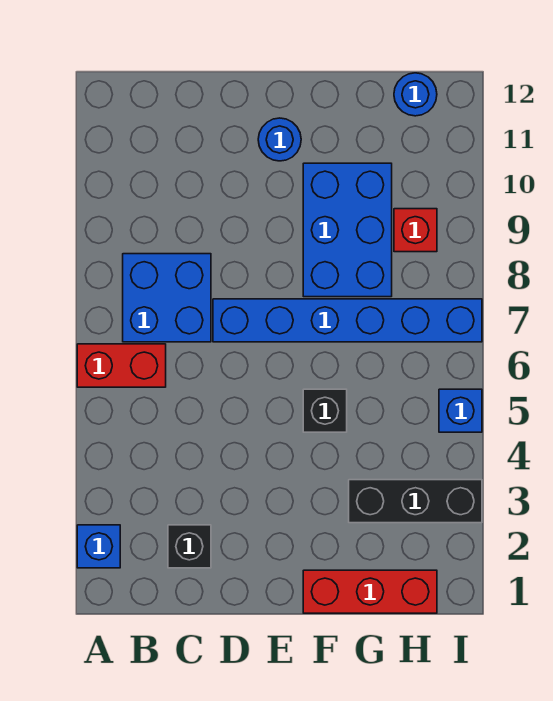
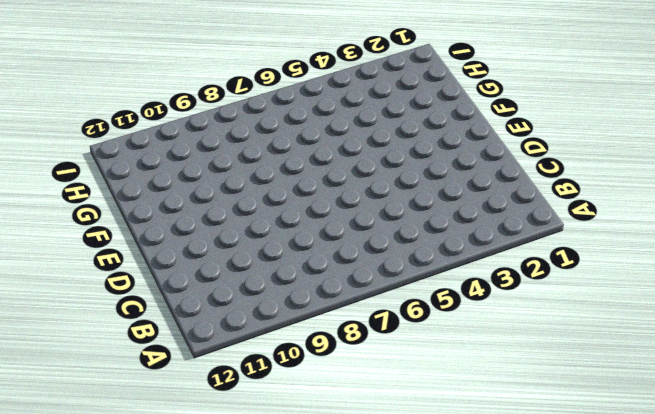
none -> blue 1x1 brick [77,525,120,568]
none -> red 1x2 brick [77,344,166,387]
none -> blue 2x2 brick [123,254,211,342]

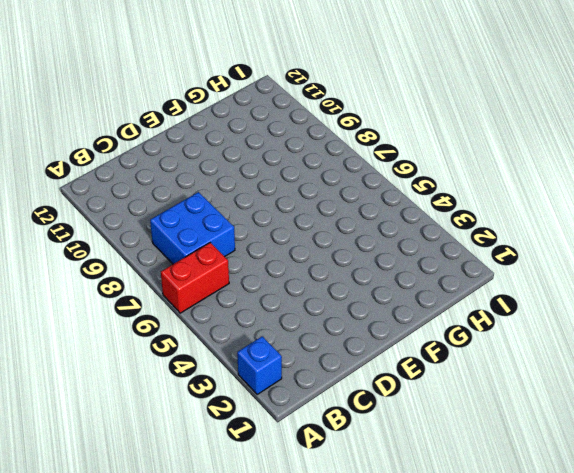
none -> black 1x1 brick [168,525,211,568]
none -> blue 1x6 brick [213,299,482,342]
none -> blue 1x1 round brick [258,118,301,161]

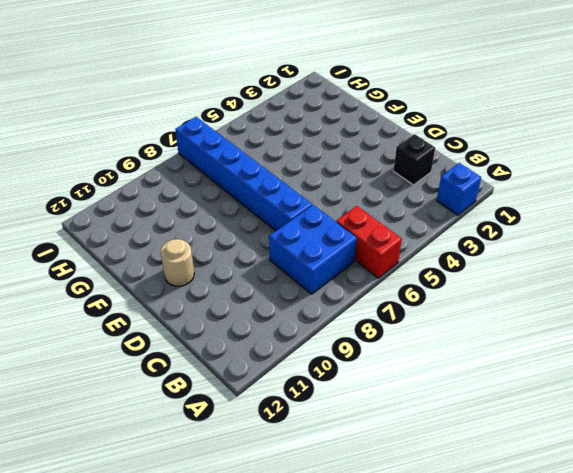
tan 1x1 round brick [161,239,194,286] -> blue 1x1 round brick [258,118,301,161]
none -> red 1x3 brick [303,570,437,613]
none -> black 1x1 brick [303,389,347,432]
none -> blue 2x3 brick [303,163,392,297]

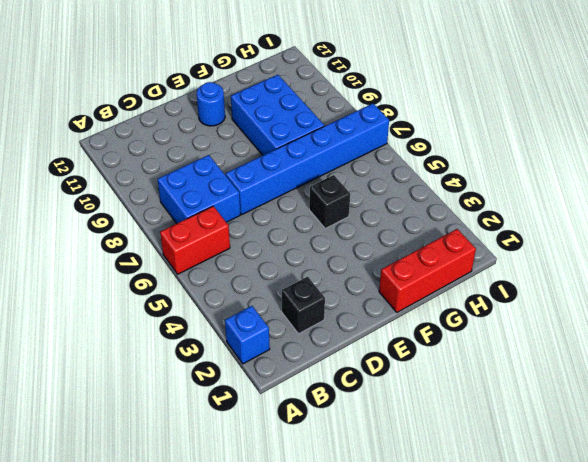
none -> black 1x3 brick [349,480,482,523]
none -> red 1x1 brick [394,209,437,252]
none -> blue 1x1 round brick [394,73,437,116]

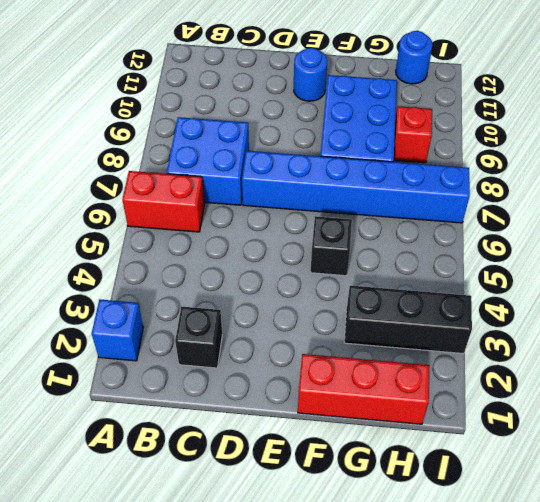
none -> blue 1x1 brick [439,389,482,432]

